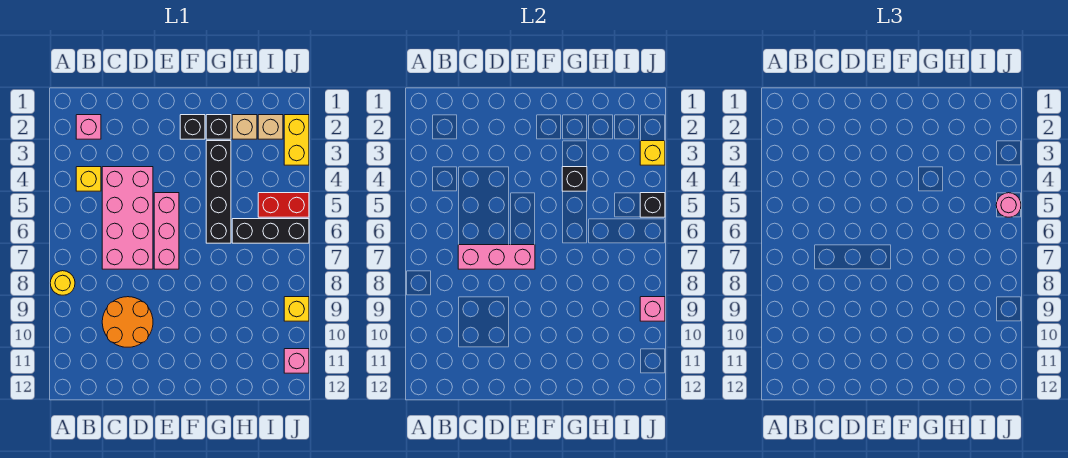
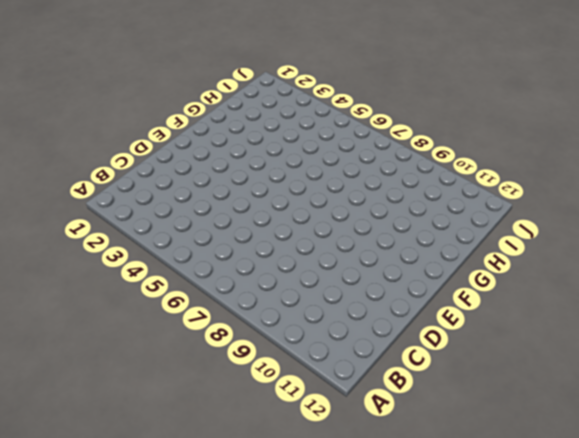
none -> yellow 1x1 round brick [50,271,75,295]
none -> pink 1x1 brick [76,115,101,139]
none -> yellow 1x1 brick [76,167,101,191]

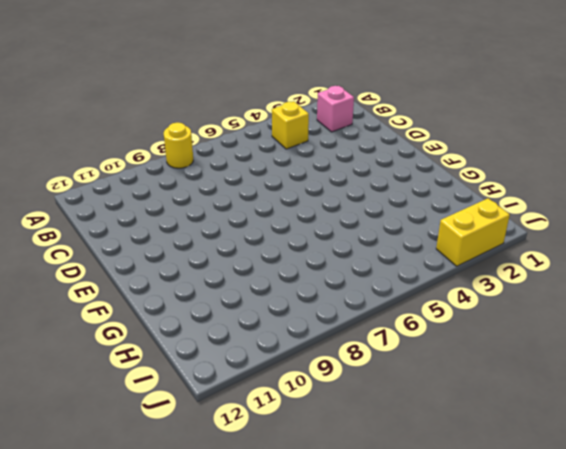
none -> pink 2x4 brick [102,167,153,269]
none -> orange 2x2 round brick [102,297,153,347]
none -> pink 1x3 brick [154,193,179,269]

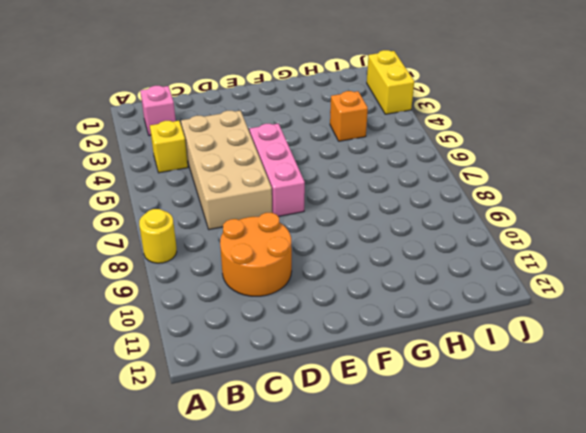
tan 2x4 brick [181,111,272,230] -> pink 2x4 brick [102,167,153,269]
orange 1x1 brick [330,91,368,141] -> none
none -> black 1x1 brick [180,115,205,139]
none -> black 1x1 brick [206,115,231,139]
none -> black 1x4 brick [206,141,231,243]

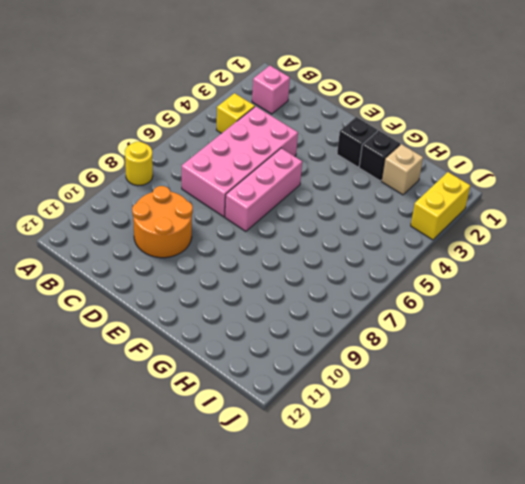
none -> black 1x4 brick [206,141,231,243]
none -> black 1x3 brick [232,219,309,243]
none -> tan 1x1 brick [258,115,283,139]

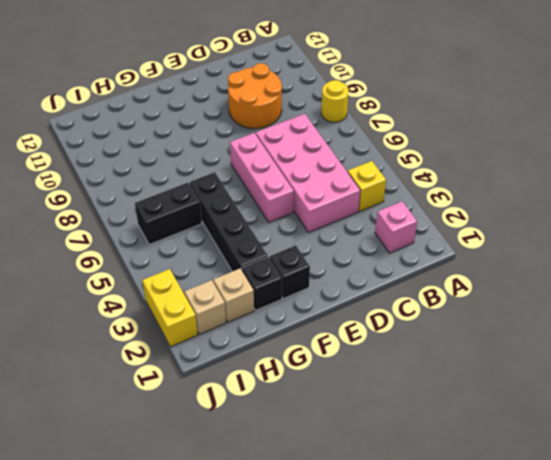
black 1x2 brick [135,183,202,245] -> black 1x3 brick [232,219,309,243]
none -> red 1x2 brick [258,193,309,217]
none -> yellow 1x1 brick [284,297,309,321]
none -> pink 1x1 brick [284,349,309,373]

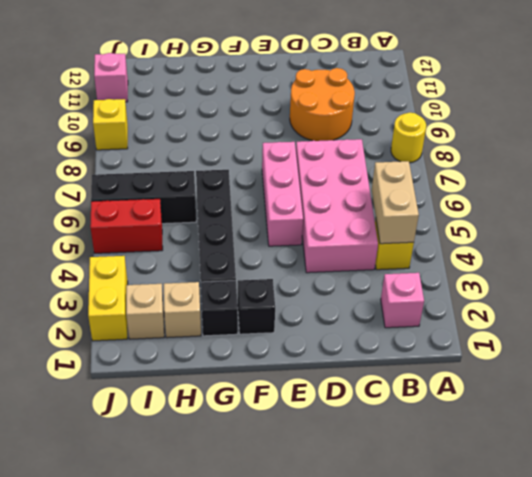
tan 1x2 brick [372,161,419,244] -> none
none -> pink 1x3 brick [458,245,535,269]
none -> black 1x1 brick [562,167,587,191]
none -> yellow 1x1 brick [640,141,665,165]

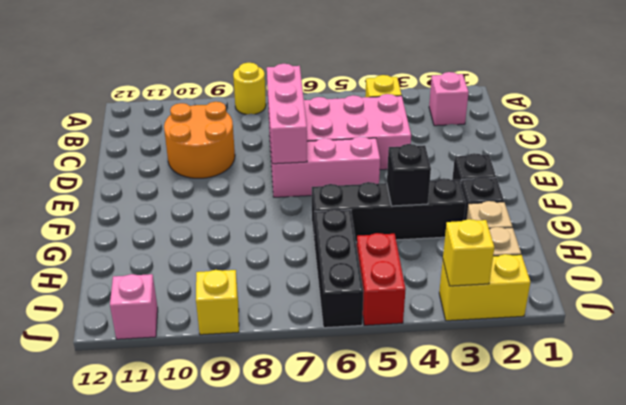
none -> black 1x1 brick [640,193,665,217]
none -> pink 1x1 brick [640,297,665,321]
none -> pink 1x1 round brick [996,193,1021,217]

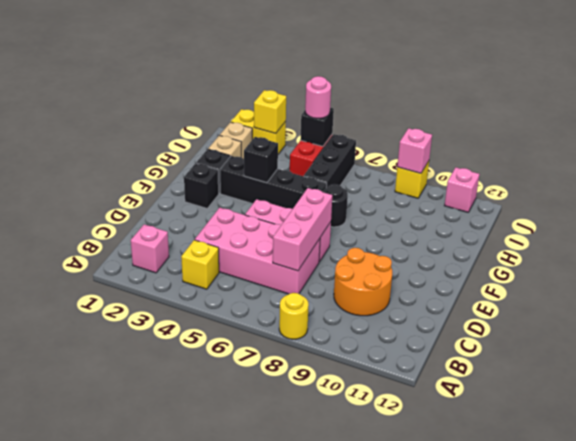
black 1x1 round brick [323,184,348,227] -> none

